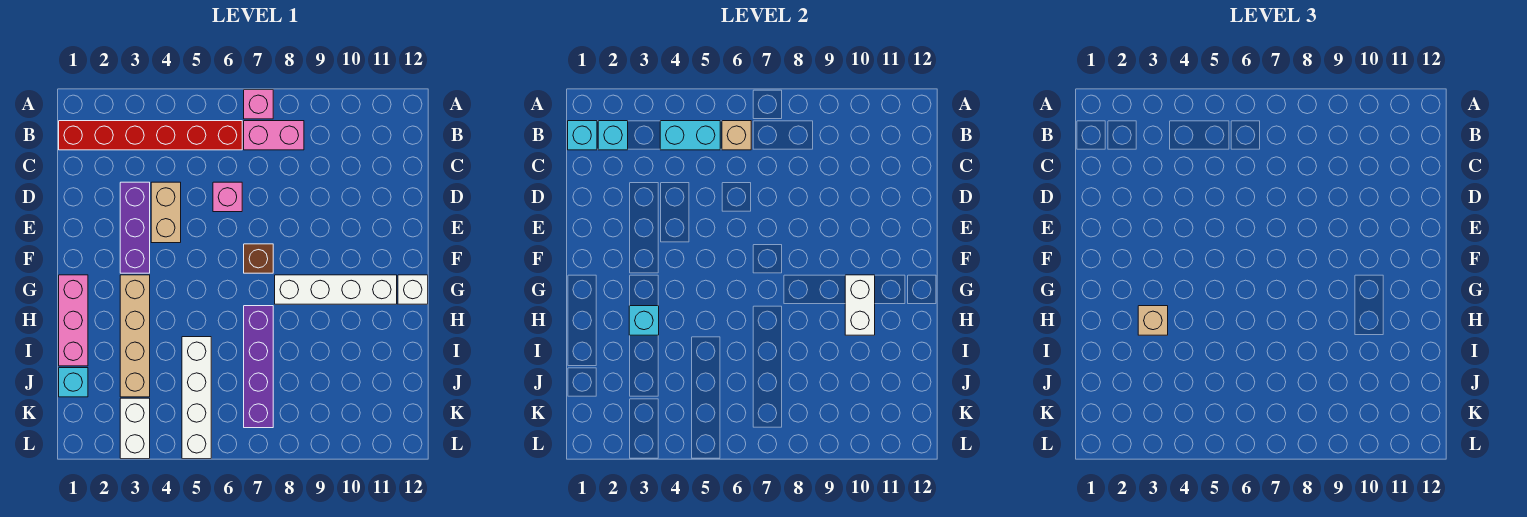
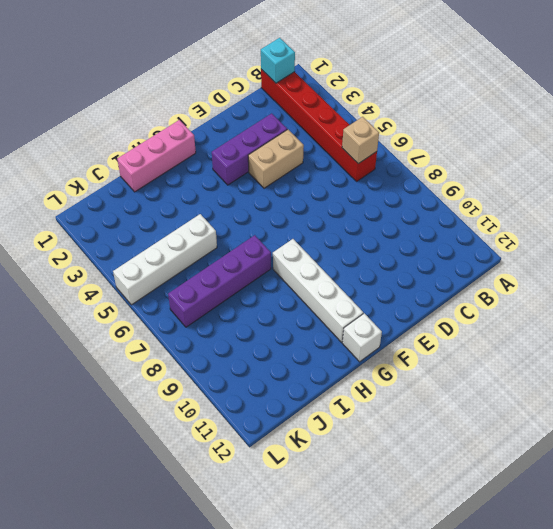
none -> pink 1x1 brick [244,90,273,119]
none -> pink 1x2 brick [244,121,304,150]
none -> pink 1x1 brick [213,182,242,212]

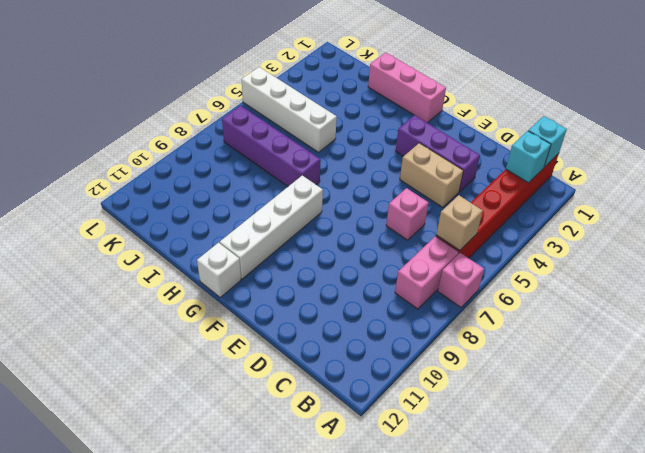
none -> brown 1x1 brick [244,244,273,273]
none -> tan 1x4 brick [120,275,150,397]
none -> cyan 1x1 brick [59,368,88,397]

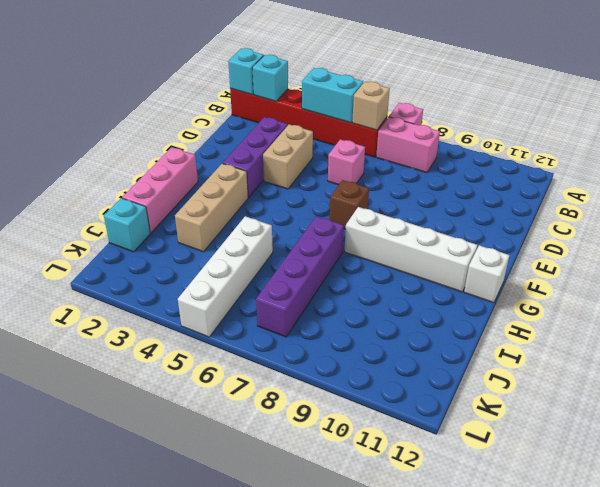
tan 1x3 brick [175,163,248,252] -> tan 1x4 brick [120,275,150,397]
none -> white 1x2 brick [120,398,150,459]
none -> white 1x2 brick [845,275,875,335]
none -> cyan 1x1 brick [629,306,659,335]

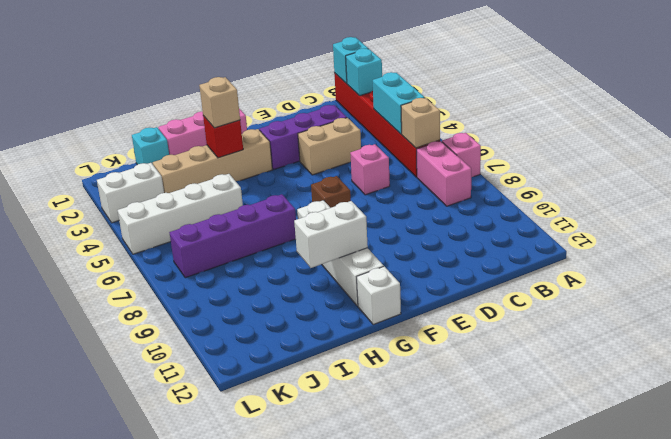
red 1x1 brick [203,116,243,158] -> cyan 1x1 brick [629,306,659,335]

